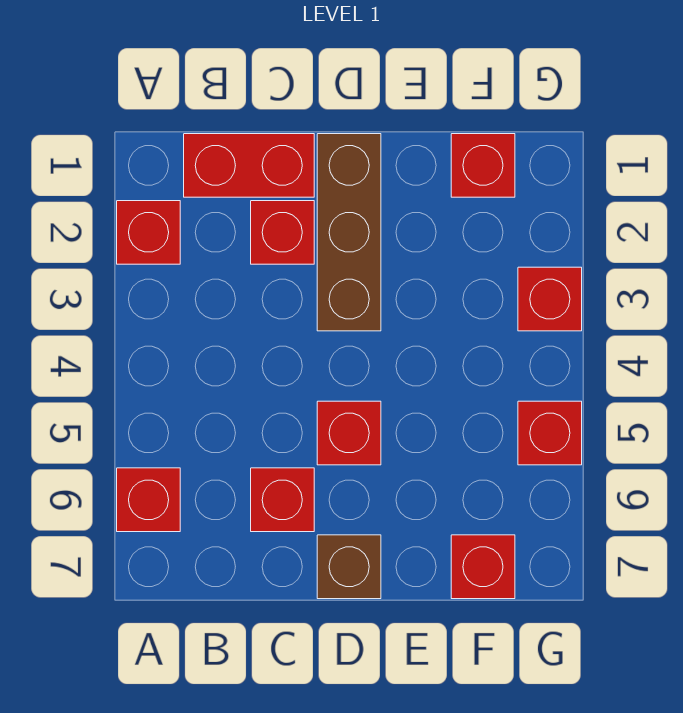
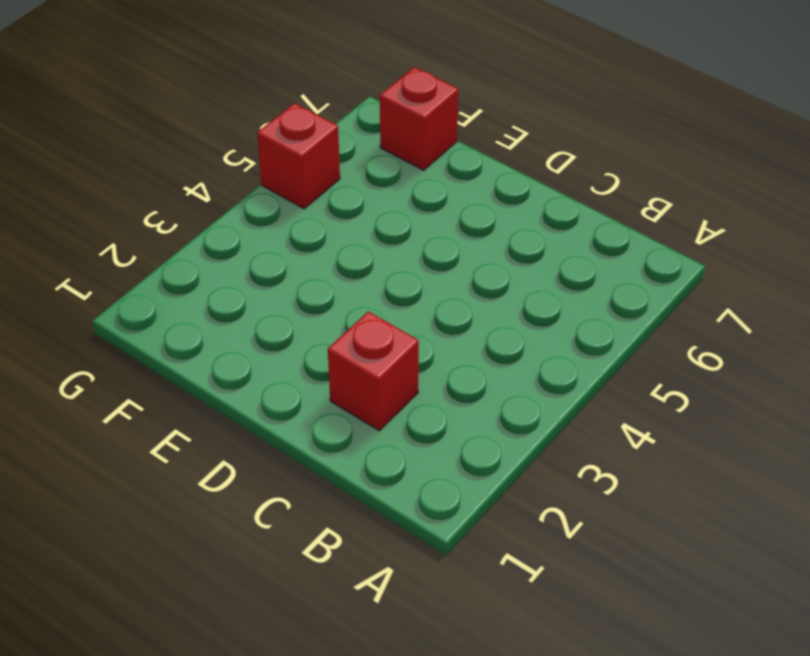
none -> red 1x1 brick [117,201,180,264]
none -> red 1x1 brick [117,468,180,532]
none -> red 1x2 brick [184,134,314,197]

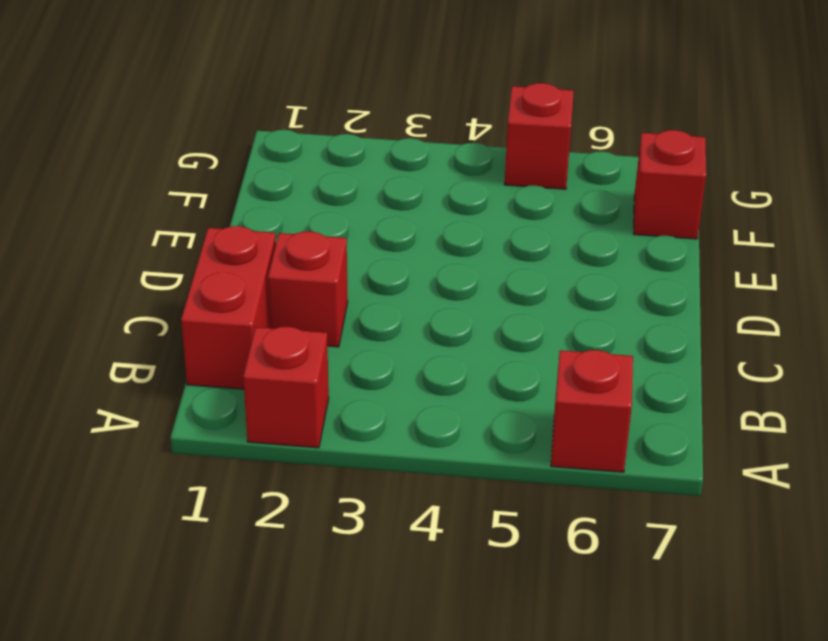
none -> red 1x1 brick [251,468,314,532]
none -> brown 1x3 brick [317,134,381,331]
none -> red 1x1 brick [317,401,381,465]

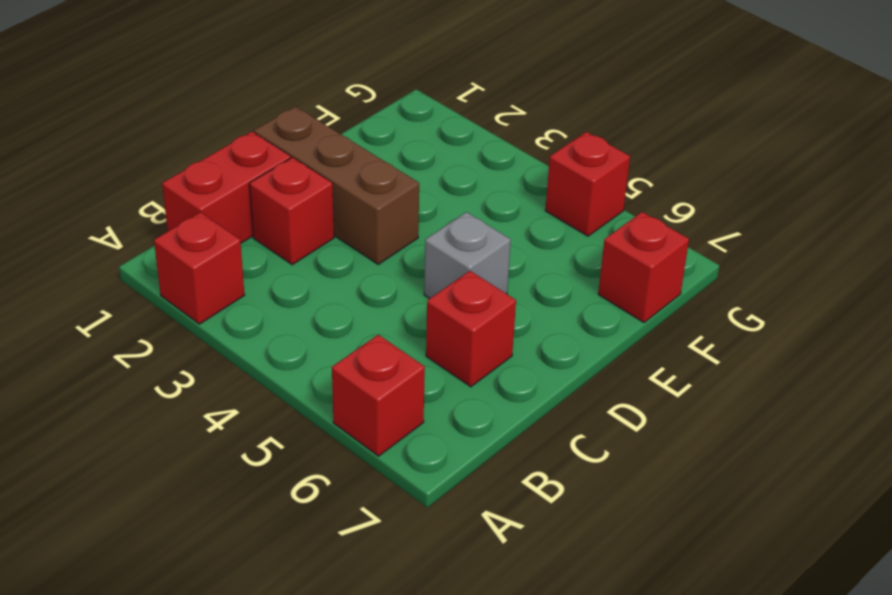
grey 1x1 brick [424,212,511,299] -> red 1x1 brick [317,401,381,465]
none -> brown 1x1 brick [317,535,381,599]
none -> red 1x1 brick [451,134,515,197]
none -> red 1x1 brick [518,267,582,331]

